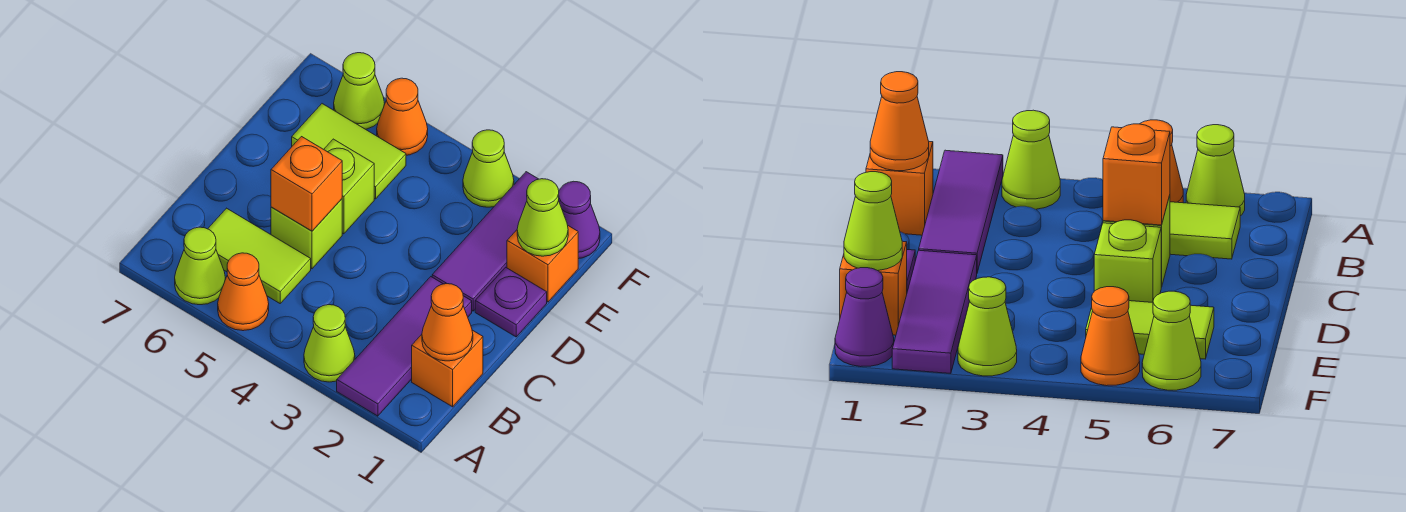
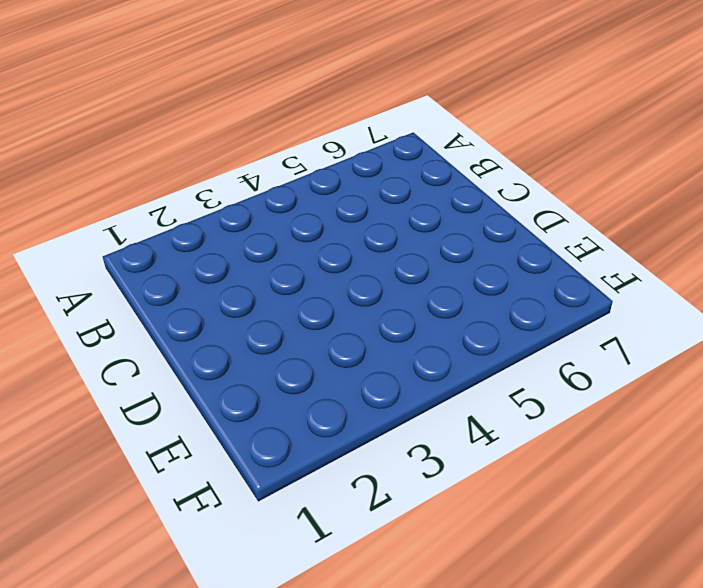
none -> purple 1x3 tile [337,277,472,416]
none -> lime 1x1 cone [304,305,355,382]
none -> orange 1x1 cone [218,253,269,331]

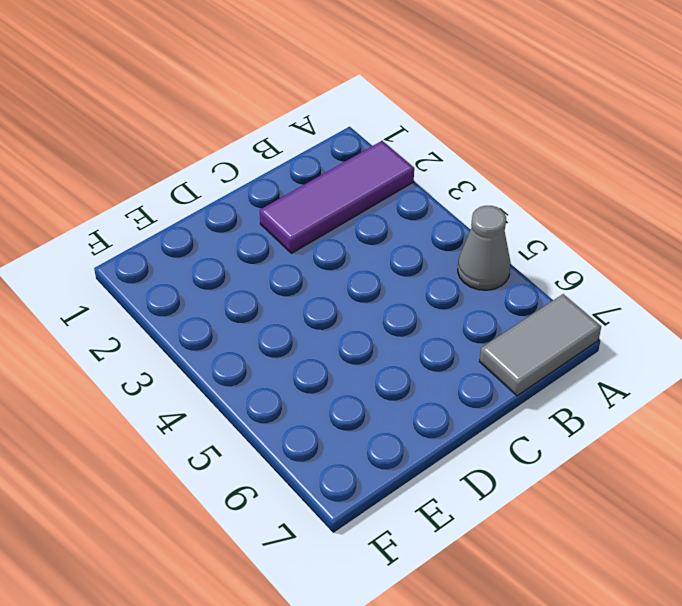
grey 1x1 cone [458,206,511,290] -> orange 1x1 cone [218,253,269,331]
grey 1x2 tile [480,294,601,396] -> none
none -> lime 1x1 cone [304,305,355,382]
none -> lime 1x1 cone [175,227,226,305]
none -> orange 1x1 brick [412,330,483,407]

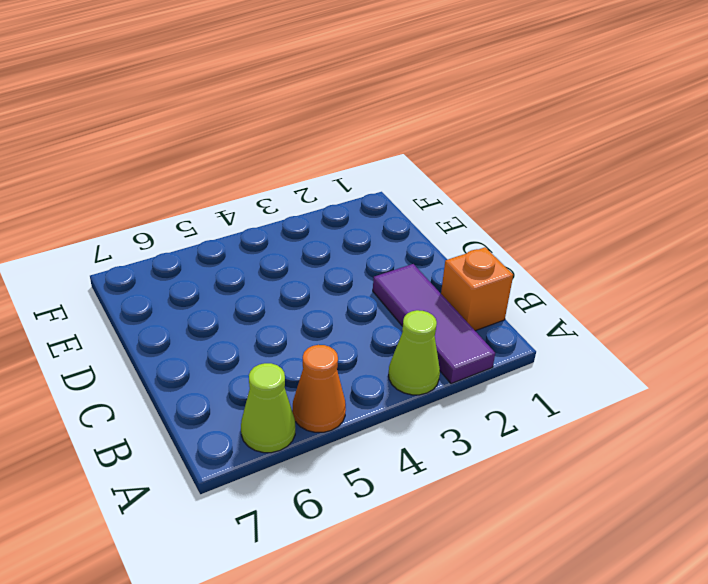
none -> lime 1x2 tile [208,208,311,303]
none -> lime 1x1 brick [271,199,342,269]
none -> purple 1x1 plate [475,267,547,337]

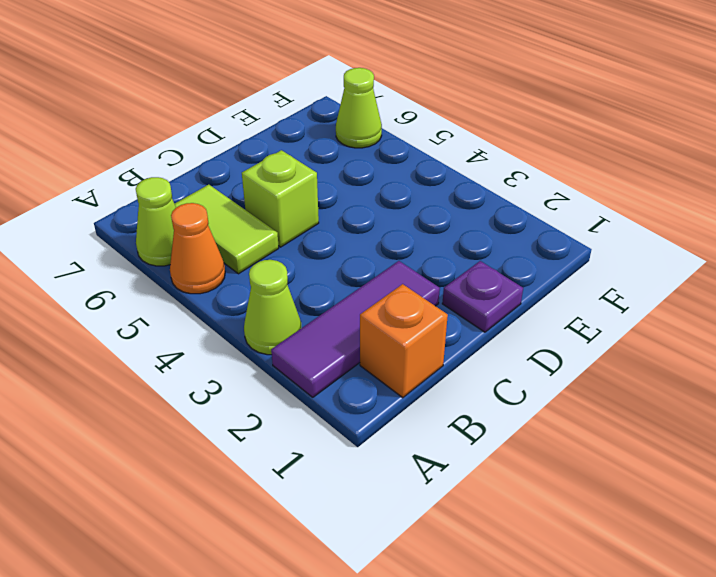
none -> purple 1x3 tile [432,172,538,311]
none -> lime 1x1 brick [324,139,374,234]
none -> orange 1x1 brick [507,226,578,302]

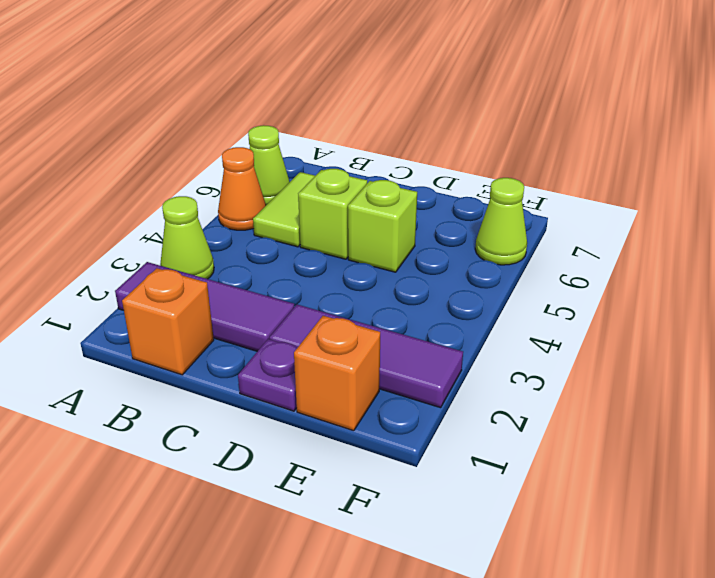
none -> lime 1x2 tile [292,104,406,199]
none -> purple 1x1 cone [559,181,600,259]
none -> lime 1x1 cone [463,130,514,207]

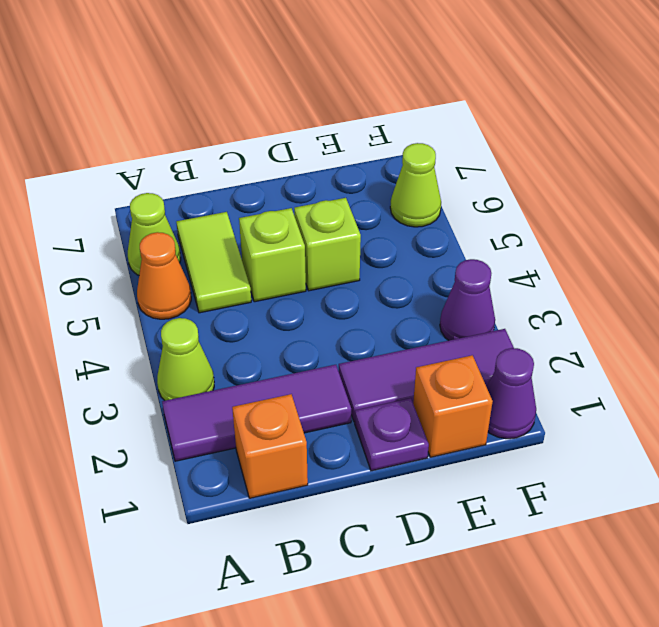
purple 1x1 cone [440,259,495,340] -> lime 1x1 cone [463,130,514,207]
none -> lime 1x2 tile [292,104,406,199]
none -> orange 1x1 cone [377,78,428,155]
none -> orange 1x1 cone [422,284,473,361]

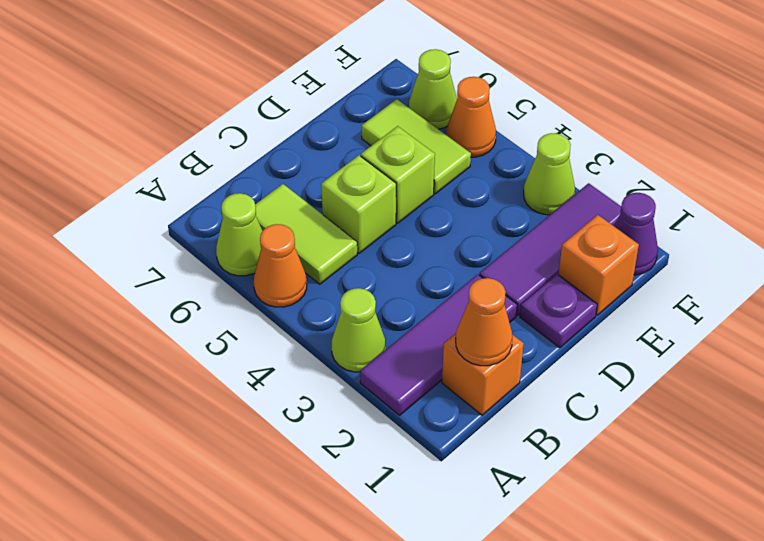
none -> orange 1x1 brick [271,137,342,231]
none -> lime 1x1 cone [517,179,568,256]

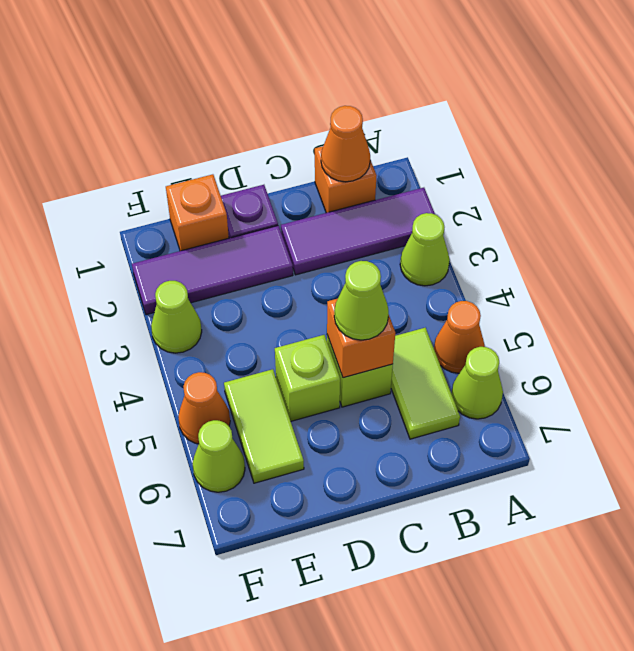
lime 1x1 cone [334,261,389,340] -> lime 1x1 cone moved to [517,179,568,256]
none -> purple 1x1 cone [559,181,600,259]

